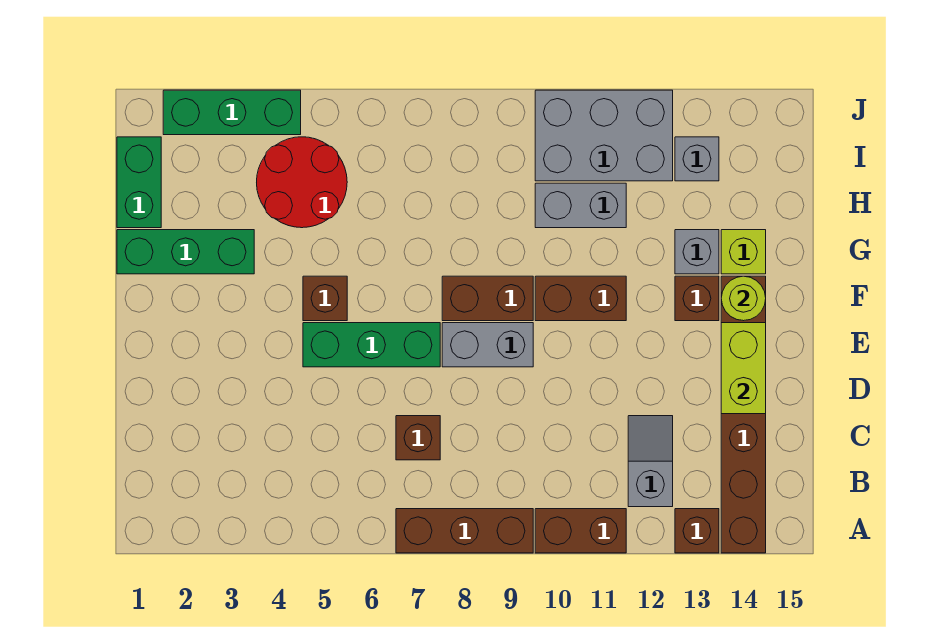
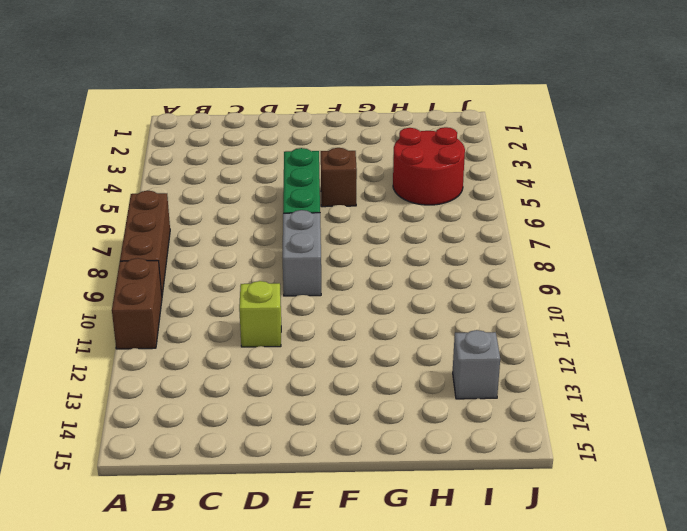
lime 1x1 brick [239,281,281,347] -> lime 1x1 brick moved to [721,230,766,274]
none -> brown 1x1 brick [675,509,719,553]
none -> brown 1x6 brick [721,276,766,553]
none -> grey 1x2 slope [628,416,673,507]

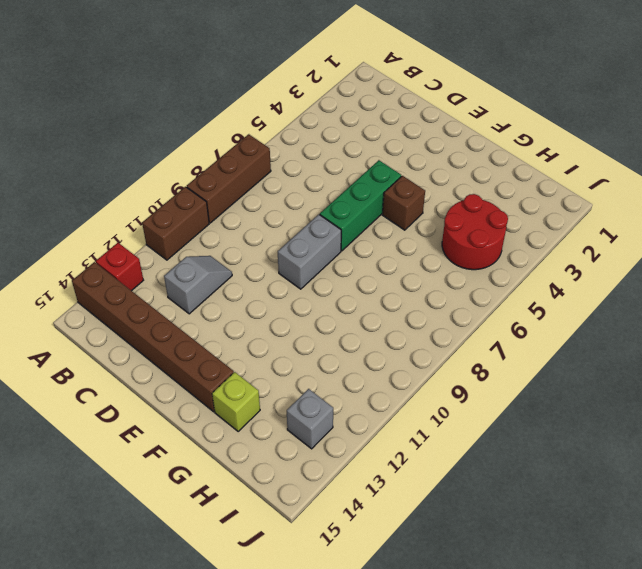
red 1x1 brick [96,243,143,291] -> brown 1x1 brick [675,509,719,553]
grey 1x2 slope [164,256,232,314] -> grey 1x2 slope turned to [628,416,673,507]
none -> brown 1x1 brick [396,416,440,460]
none -> brown 1x2 brick [442,276,533,321]
none -> brown 1x2 brick [535,276,626,321]

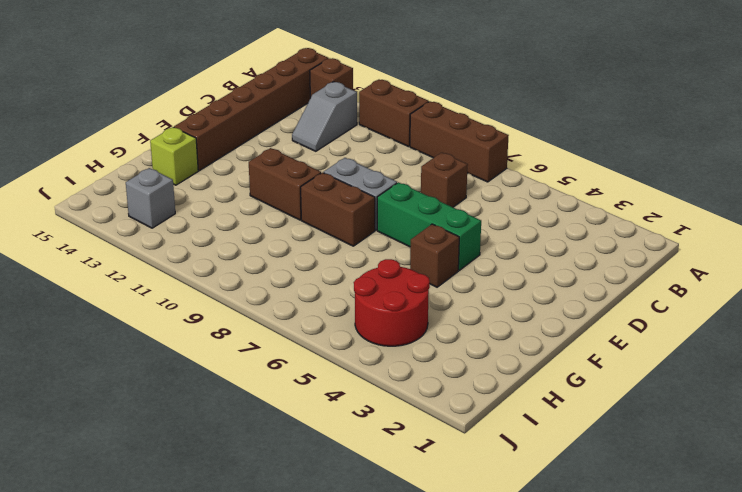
none -> brown 1x1 brick [675,276,719,321]
none -> green 1x3 brick [117,230,254,274]
none -> grey 1x1 brick [675,230,719,274]

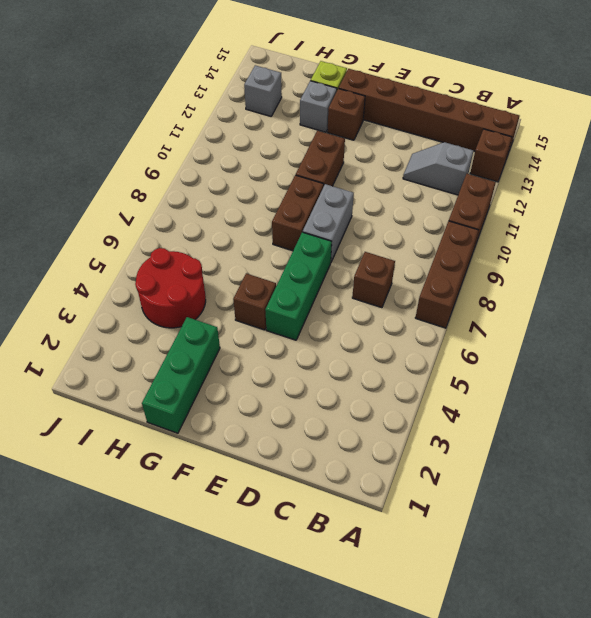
none -> green 1x2 brick [117,137,161,228]
none -> grey 1x2 brick [535,183,626,228]
none -> grey 2x3 brick [535,90,673,181]

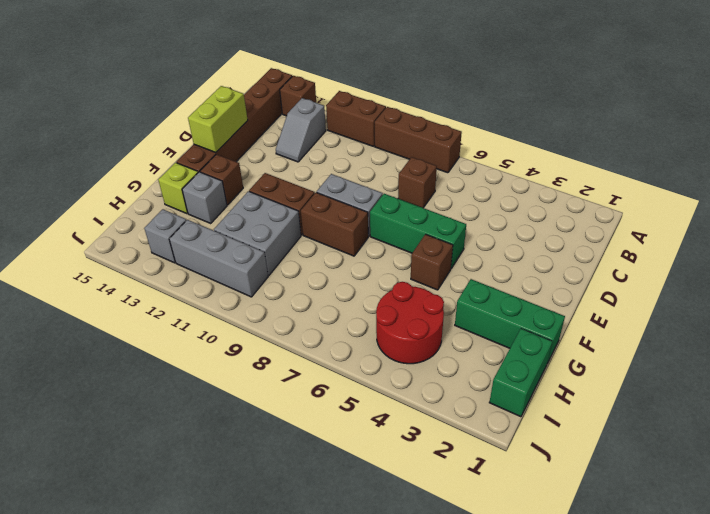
grey 2x2 brick [214,191,301,275] -> grey 1x2 brick [535,183,626,228]
grey 1x3 brick [169,220,268,297] -> grey 2x3 brick [535,90,673,181]
none -> green 1x3 brick [163,90,301,135]
none -> lime 1x1 round brick [721,276,766,321]

